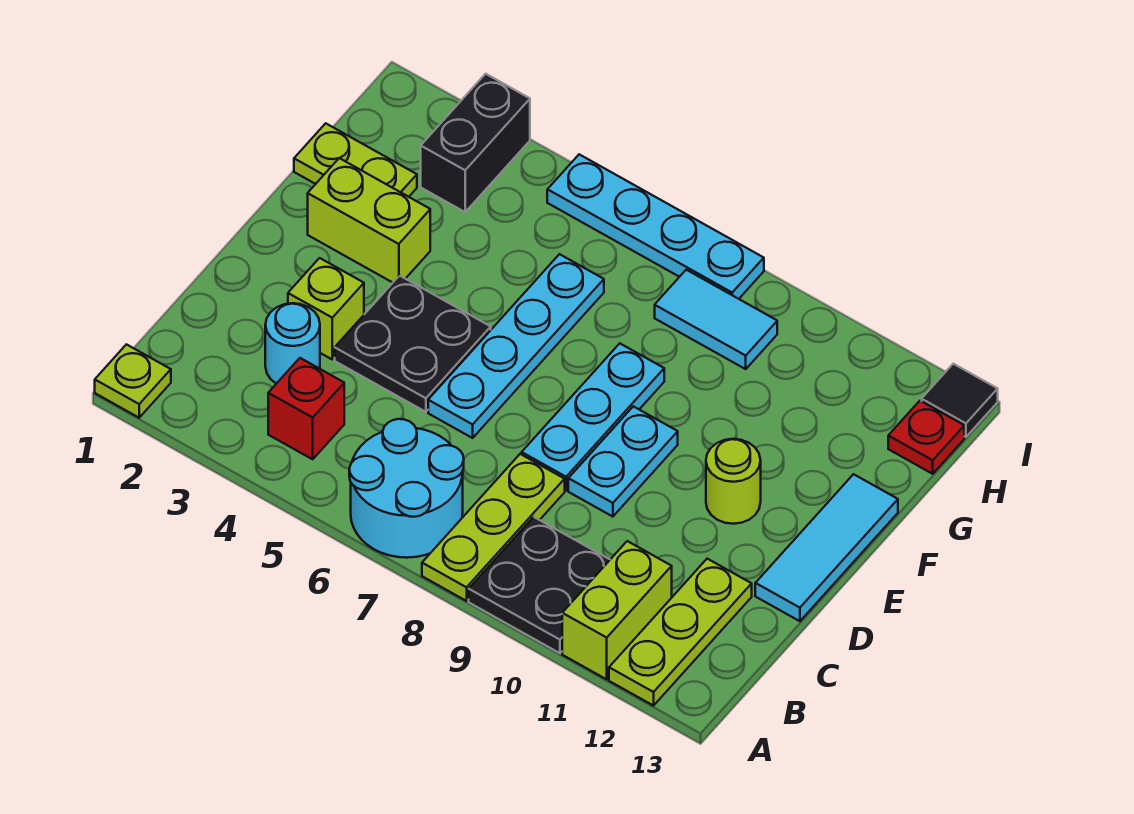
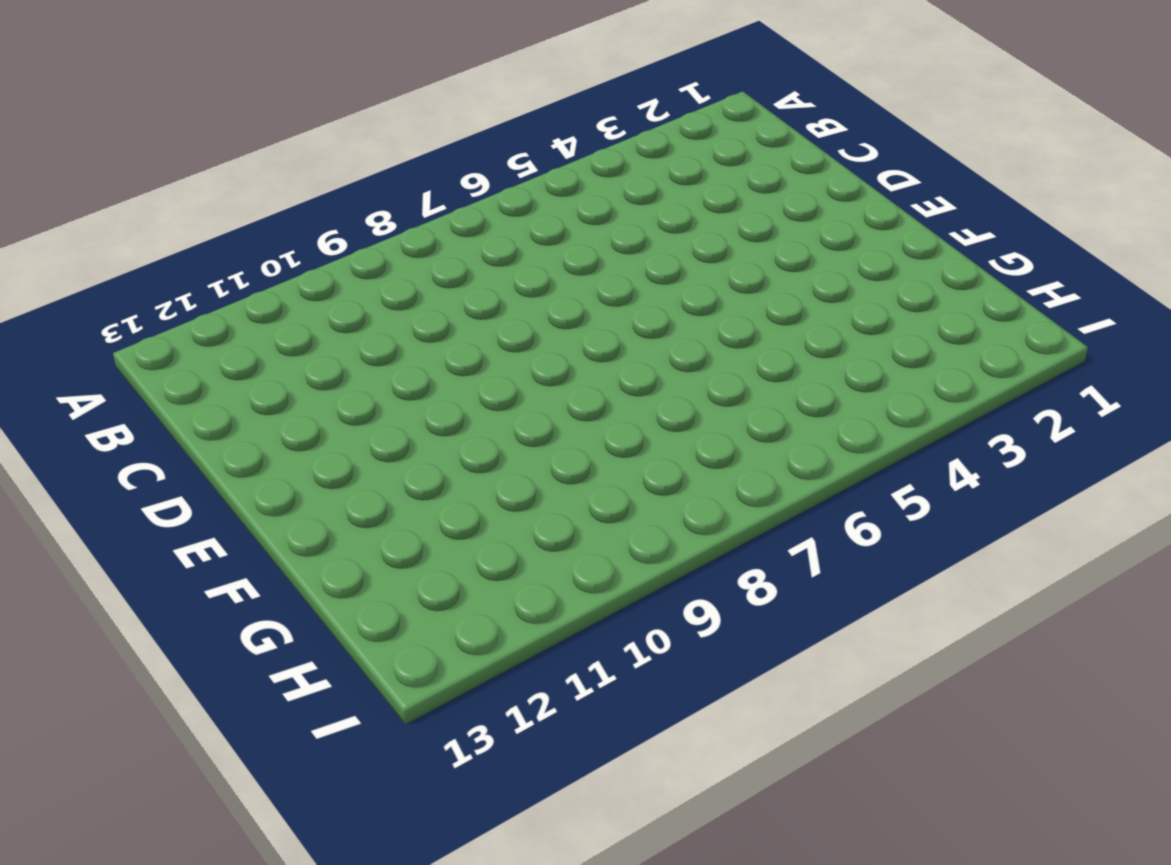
none -> lime 1x1 plate [95,344,171,418]
none -> cyan 2x2 round brick [349,419,464,558]
none -> lime 1x3 plate [422,454,565,601]

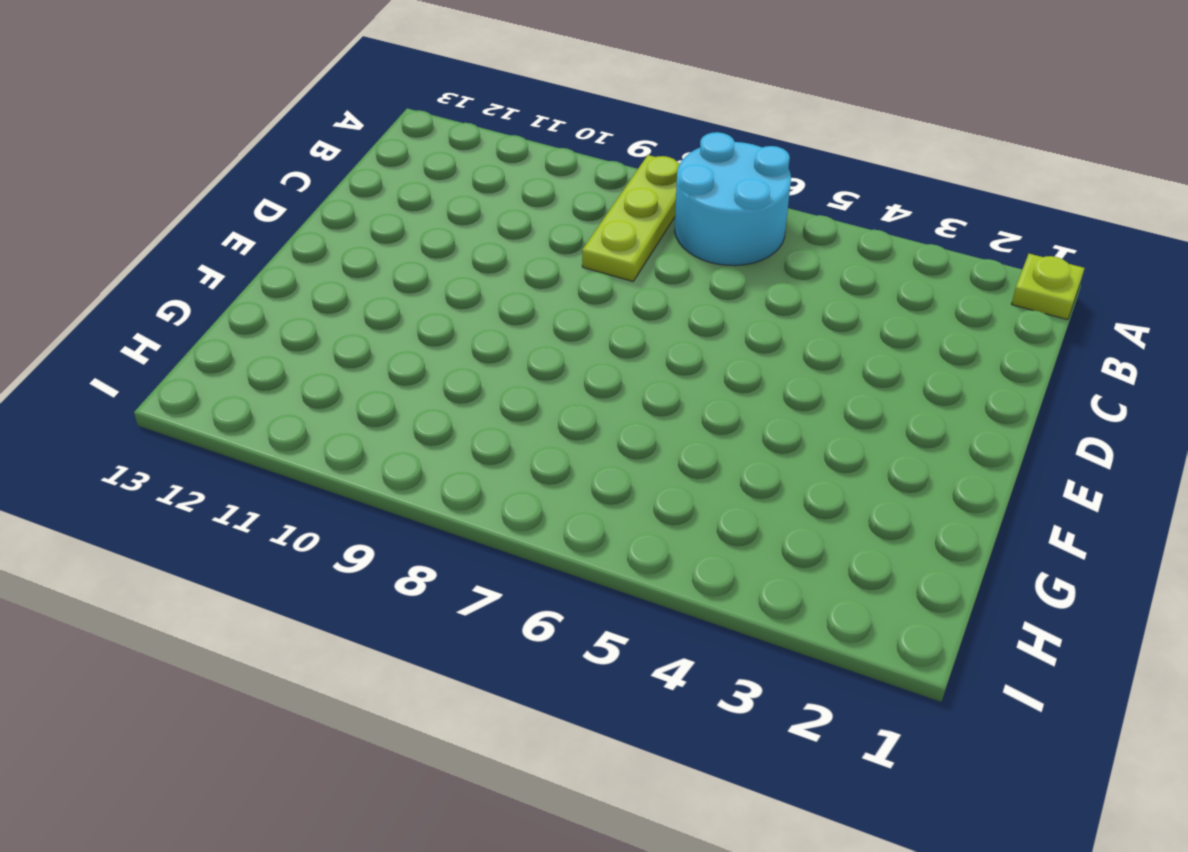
none -> black 2x2 plate [469,517,610,653]
none -> lime 1x2 brick [562,541,672,679]
none -> lime 1x3 plate [609,559,752,706]

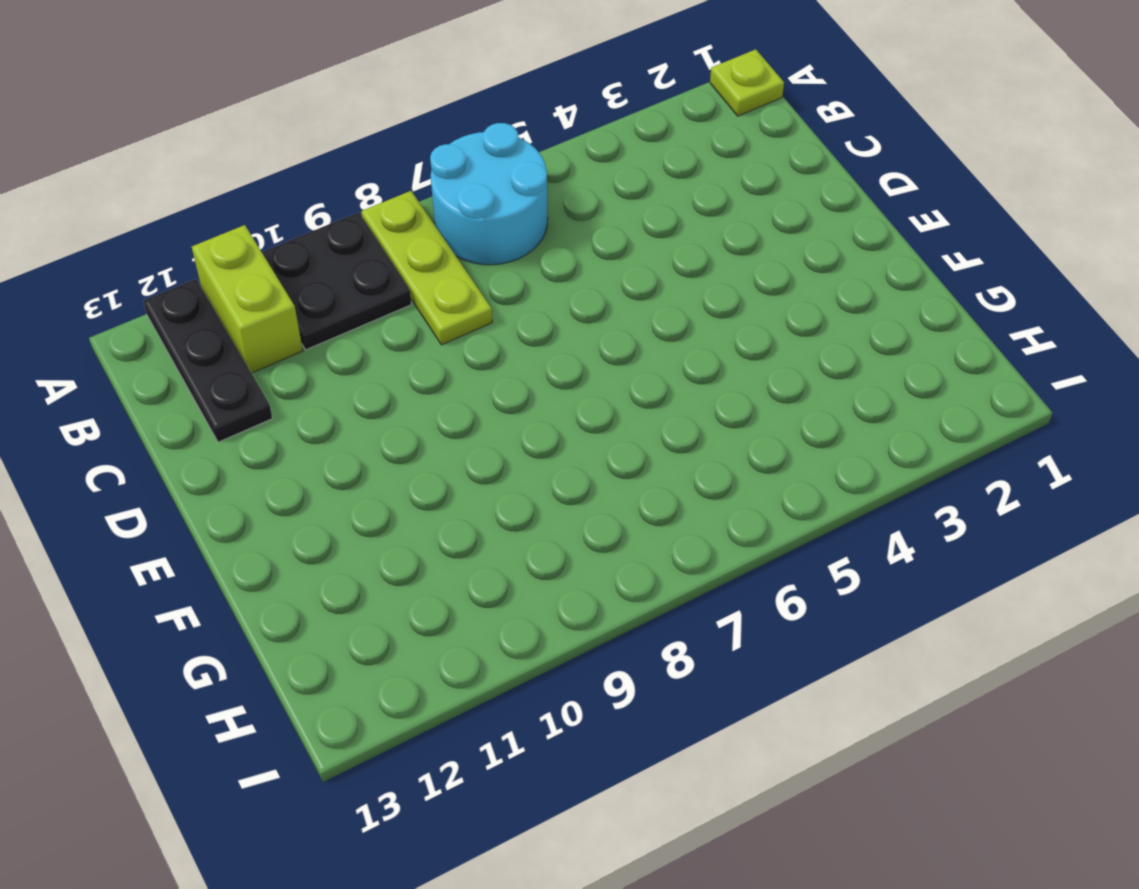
black 1x3 plate [143,279,272,442] -> lime 1x3 plate [609,559,752,706]
none -> red 1x1 brick [268,358,344,459]
none -> cyan 1x1 round brick [265,303,320,384]
none -> lime 1x1 brick [288,258,364,359]

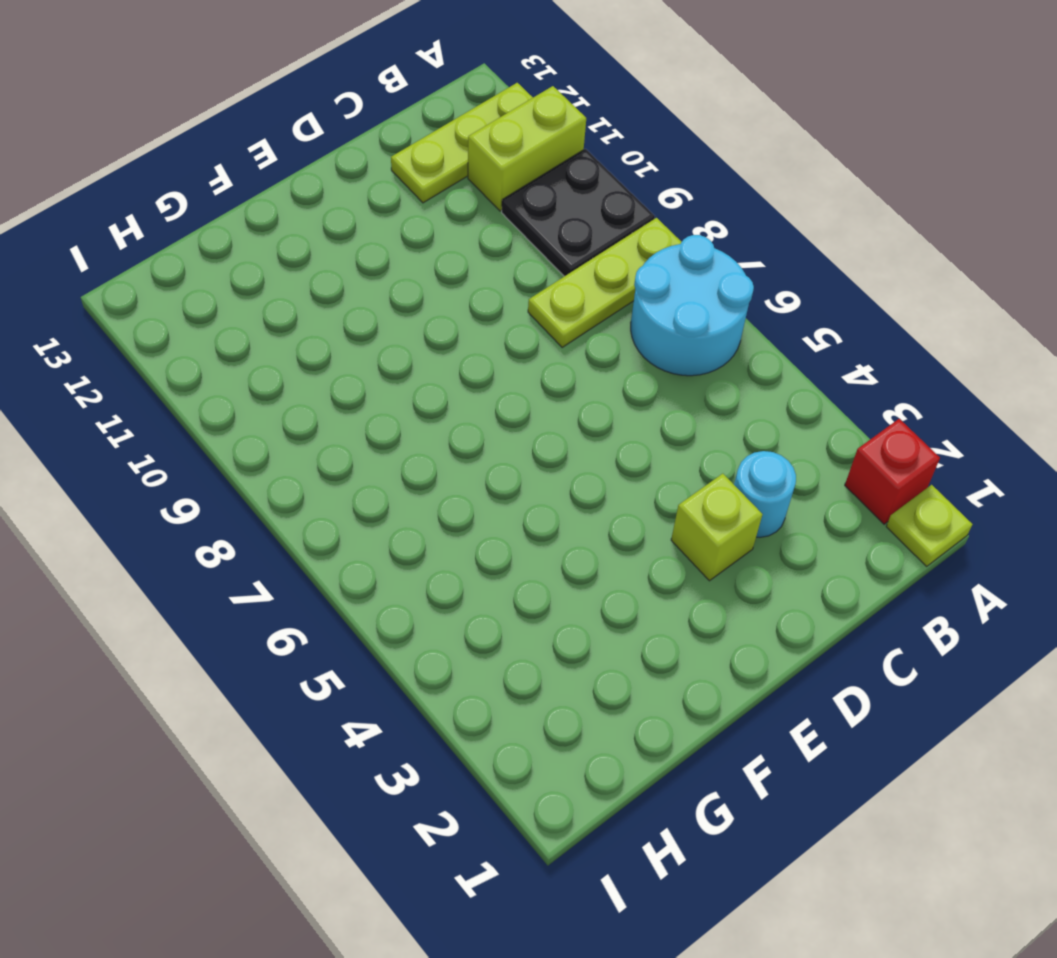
red 1x1 brick [845,419,940,524] -> red 1x1 brick moved to [268,358,344,459]
none -> black 2x2 plate [335,276,491,412]
none -> cyan 1x4 plate [428,254,604,438]
none -> cyan 1x3 plate [522,344,664,490]

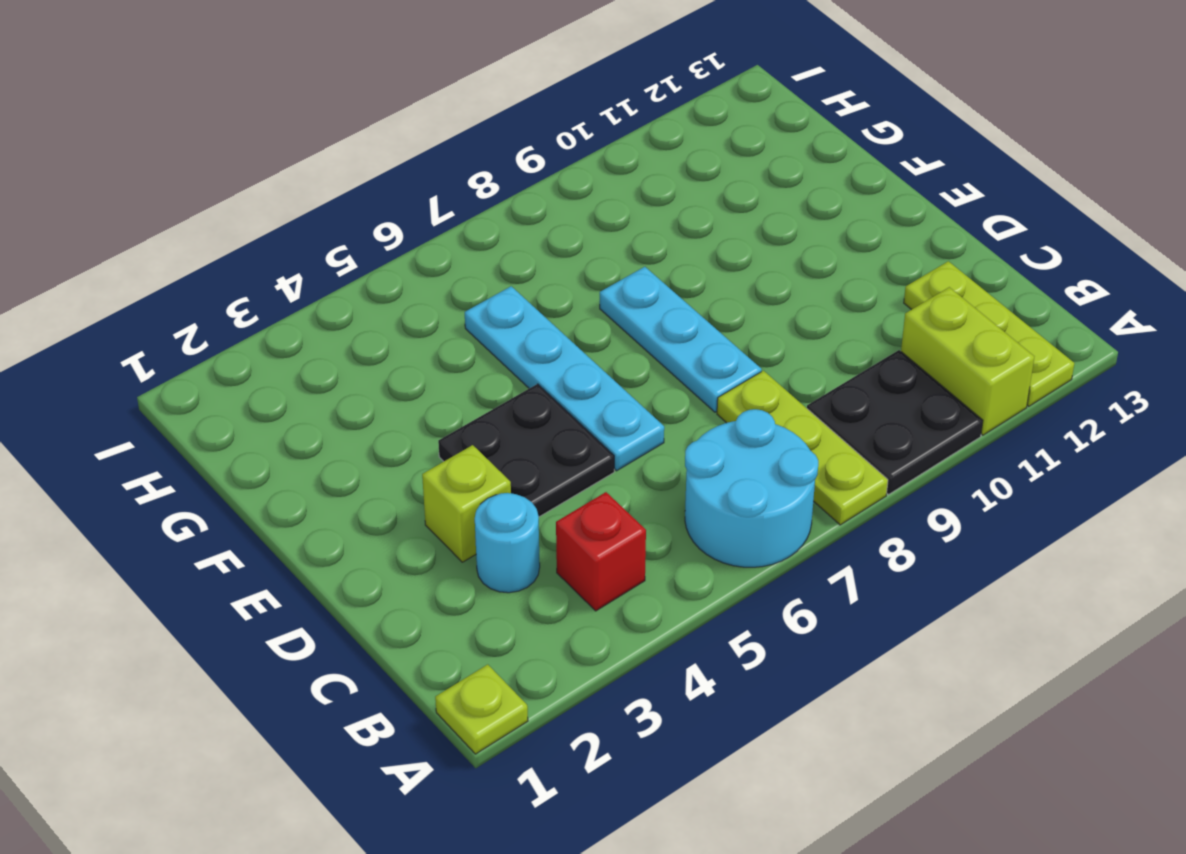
none -> cyan 1x2 plate [568,406,678,517]
none -> cyan 1x3 tile [755,474,898,621]
none -> lime 1x1 round brick [706,439,761,524]

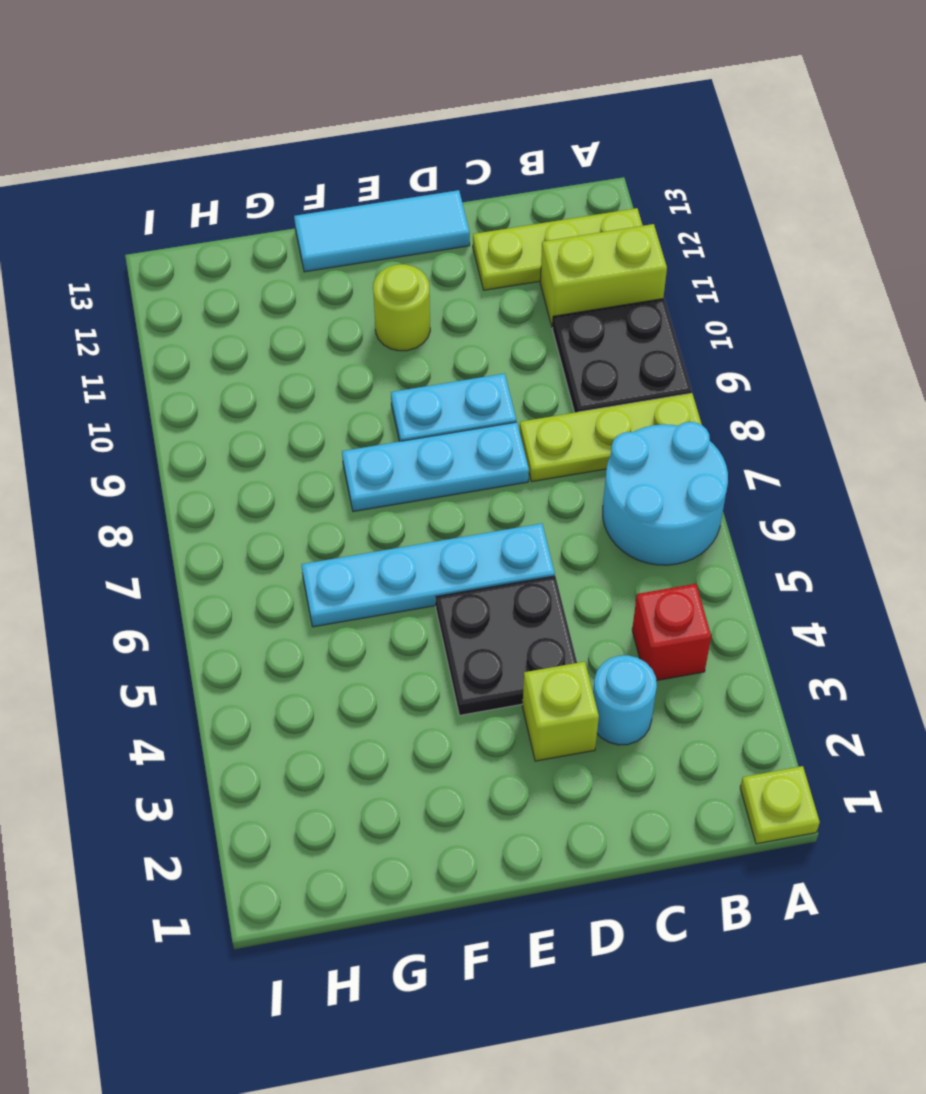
none -> lime 1x2 brick [308,158,430,283]
none -> lime 1x2 plate [294,123,417,197]
none -> black 1x2 brick [421,74,530,212]

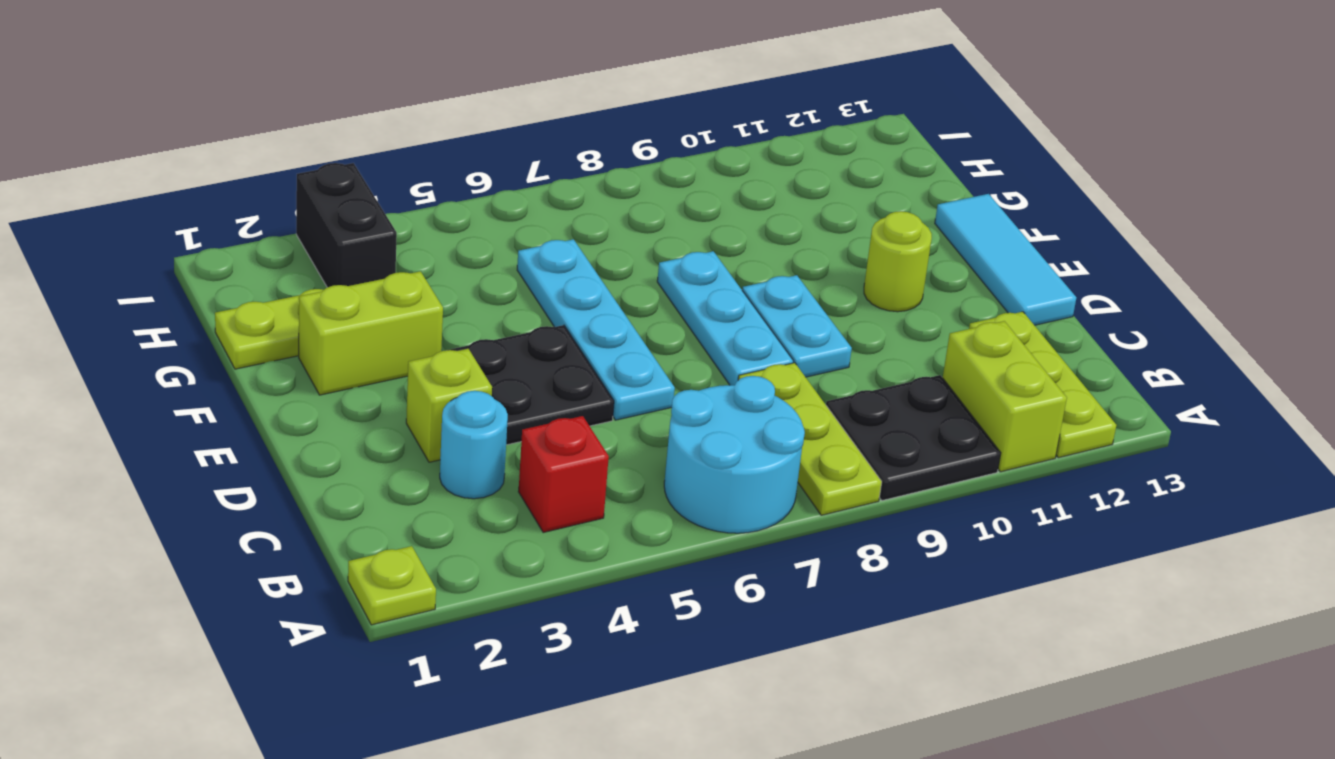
none -> cyan 1x2 tile [655,270,777,369]
none -> red 1x1 plate [888,401,964,474]
none -> cyan 1x4 plate [547,154,764,299]

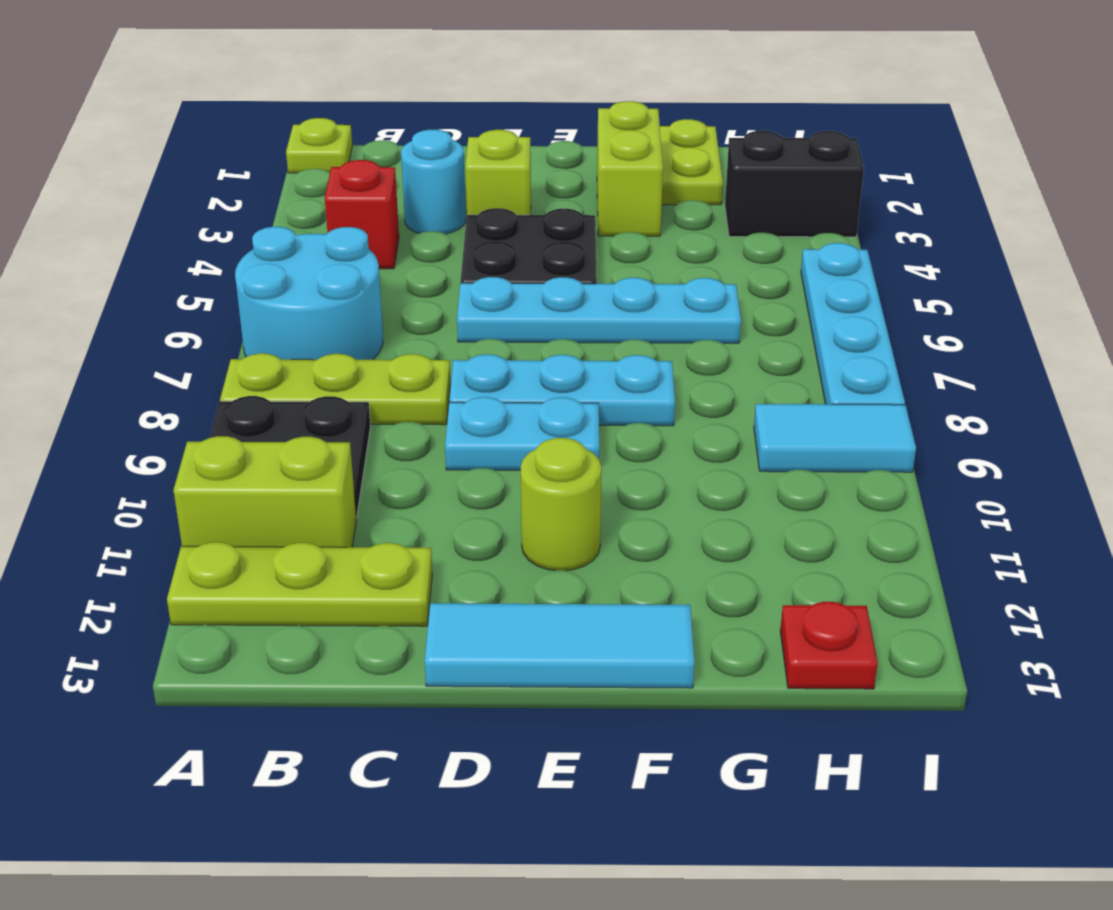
cyan 1x2 tile [754,404,916,472] -> cyan 1x2 tile turned to [655,270,777,369]
none -> black 1x1 tile [922,364,998,437]

